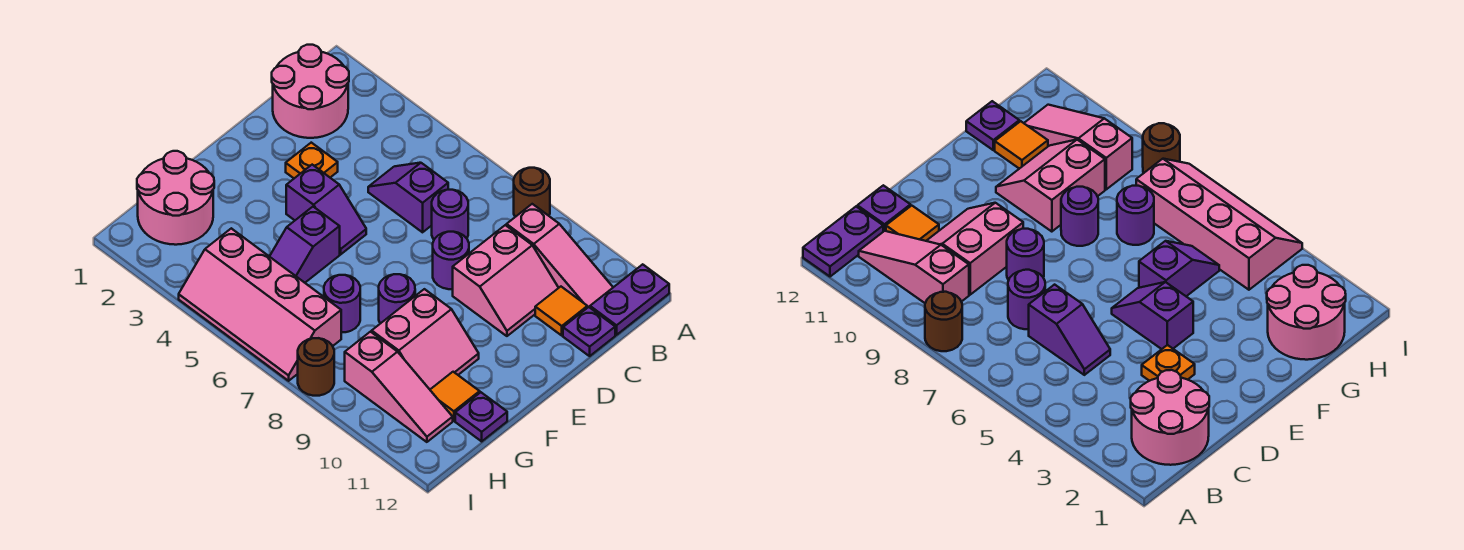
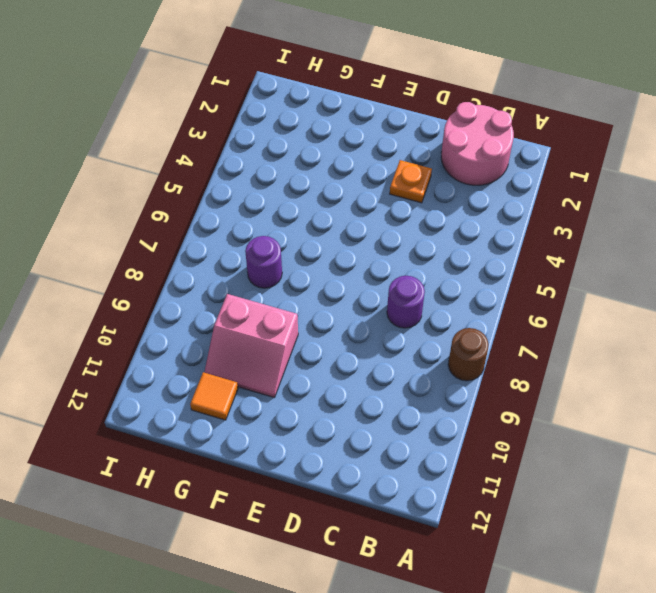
none -> purple 1x2 plate [590,264,669,335]
none -> pink 1x3 slope [507,204,613,308]
none -> purple 1x2 slope [368,163,448,232]

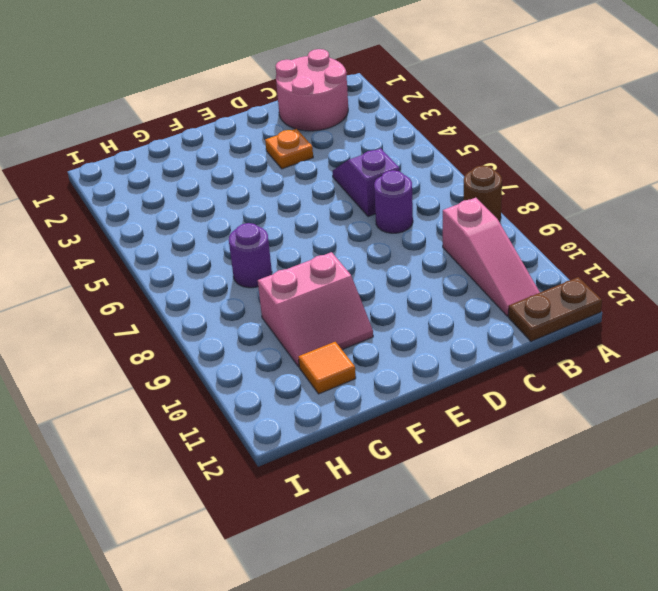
brown 1x2 plate [508,277,602,341] -> purple 1x2 plate [590,264,669,335]
none -> pink 2x2 slope [453,225,558,336]
none -> orange 1x1 tile [535,287,587,335]
none -> purple 1x1 plate [563,307,615,356]

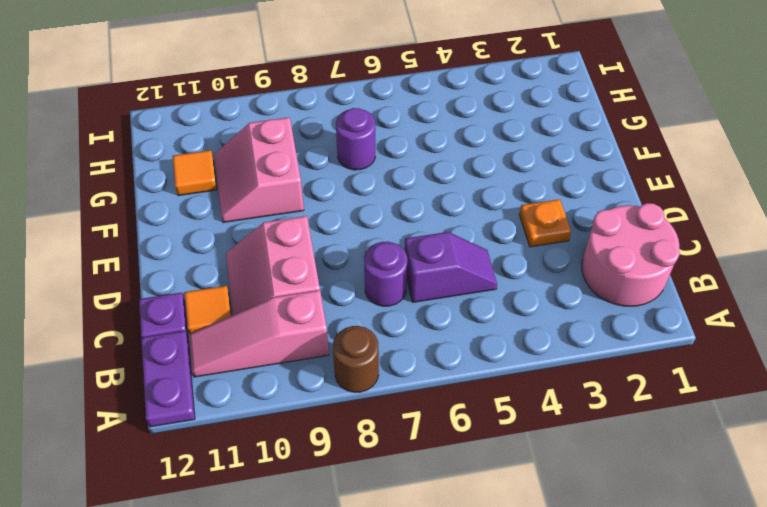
none -> purple 1x1 round brick [433,232,469,289]
none -> purple 1x2 slope [286,165,366,254]
none -> purple 1x2 slope [269,207,340,283]

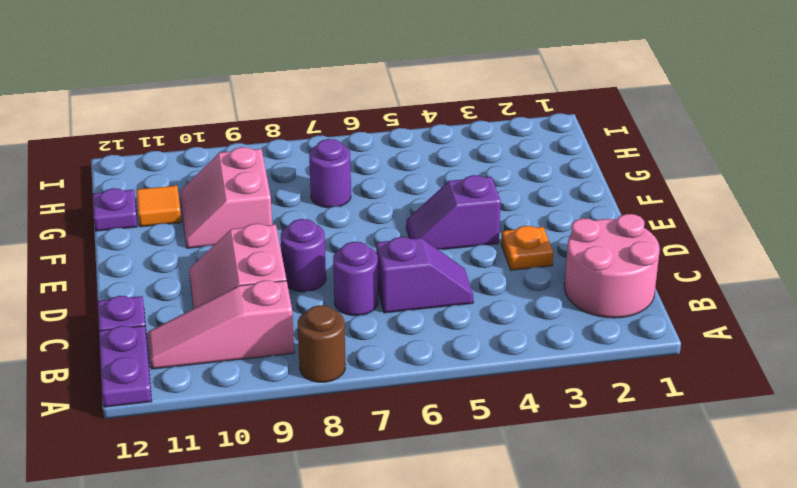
none -> orange 1x1 tile [535,287,587,335]
none -> purple 1x2 slope [269,207,340,283]
none -> purple 1x1 round brick [379,274,415,324]

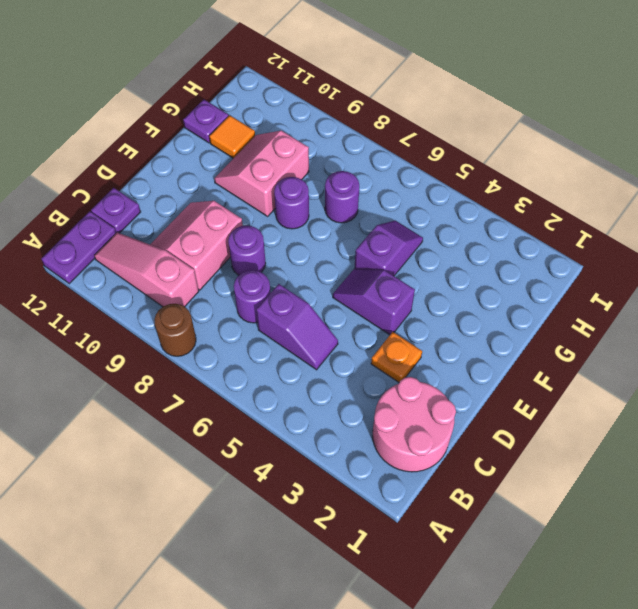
none -> orange 1x1 tile [535,287,587,335]
none -> pink 2x2 round brick [137,151,214,245]
none -> pink 2x4 slope [179,228,341,381]

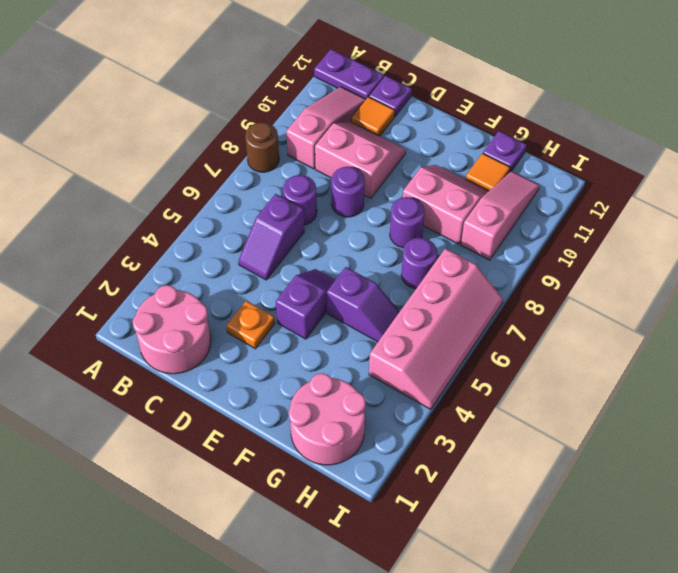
none -> brown 1x1 round brick [298,338,334,396]

